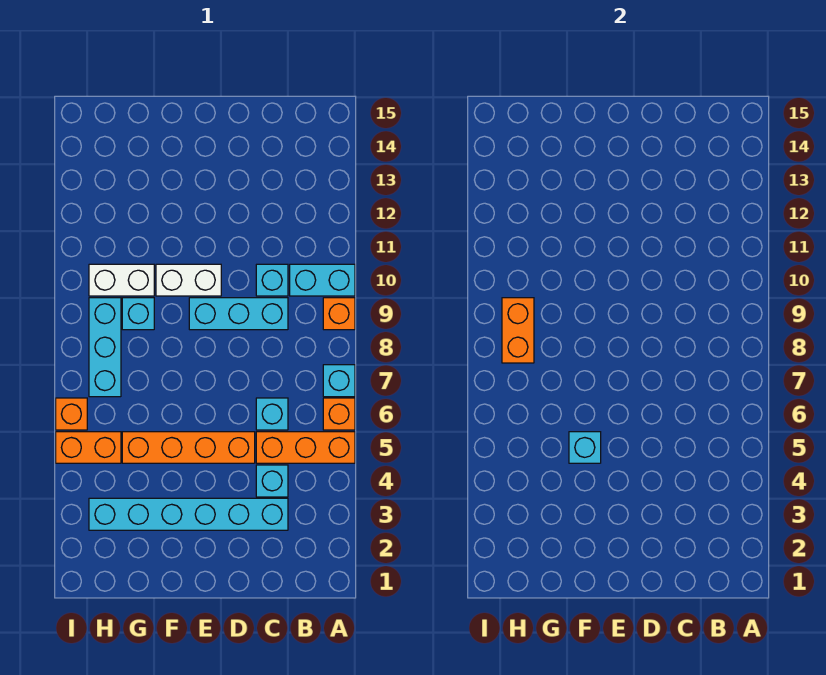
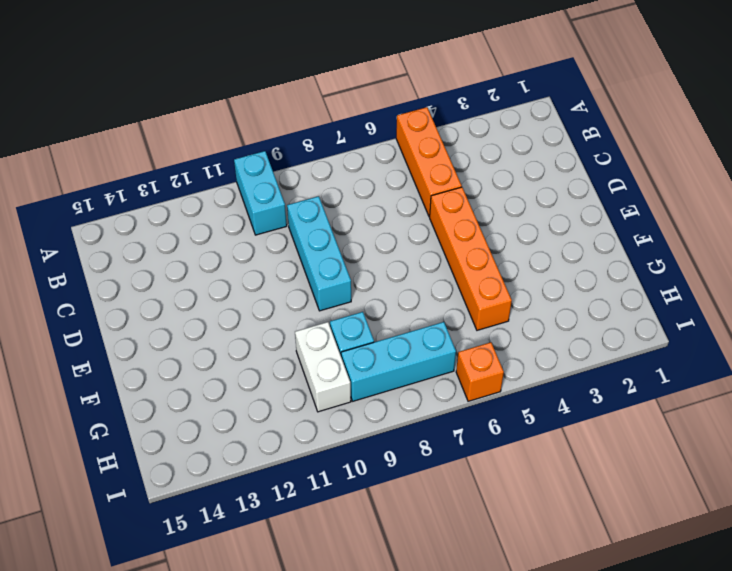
none -> orange 1x1 brick [323,398,355,430]
none -> cyan 1x1 brick [323,365,355,397]
none -> orange 1x1 brick [323,298,355,330]

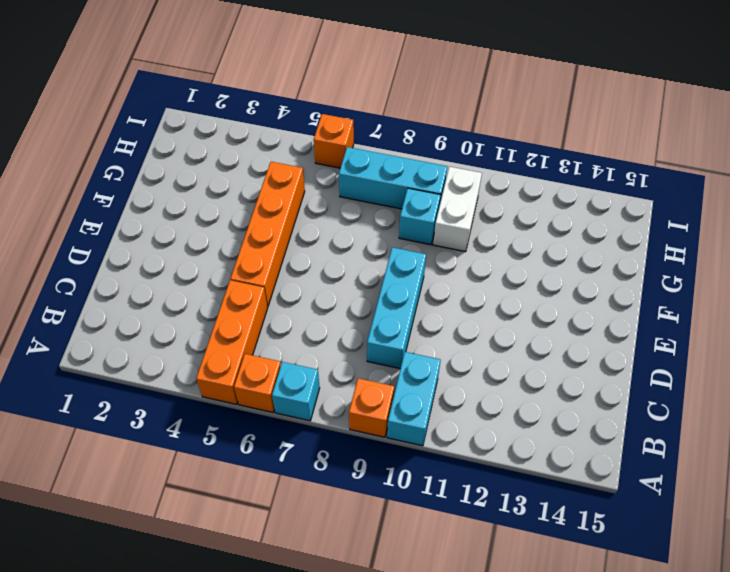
none -> cyan 1x6 brick [89,498,288,530]
none -> cyan 1x1 brick [256,465,288,497]
none -> cyan 1x1 brick [256,398,288,430]

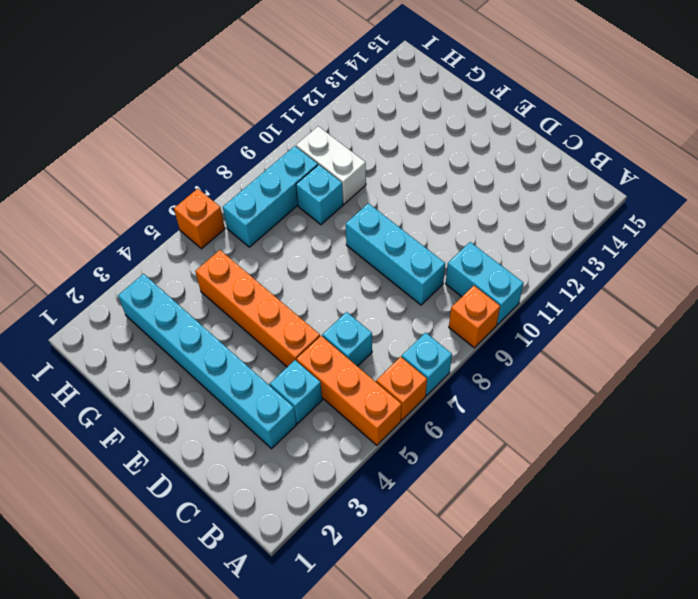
none -> cyan 1x1 brick [256,264,288,296]
none -> white 1x2 brick [156,264,221,296]
none -> orange 1x2 brick [56,432,121,463]

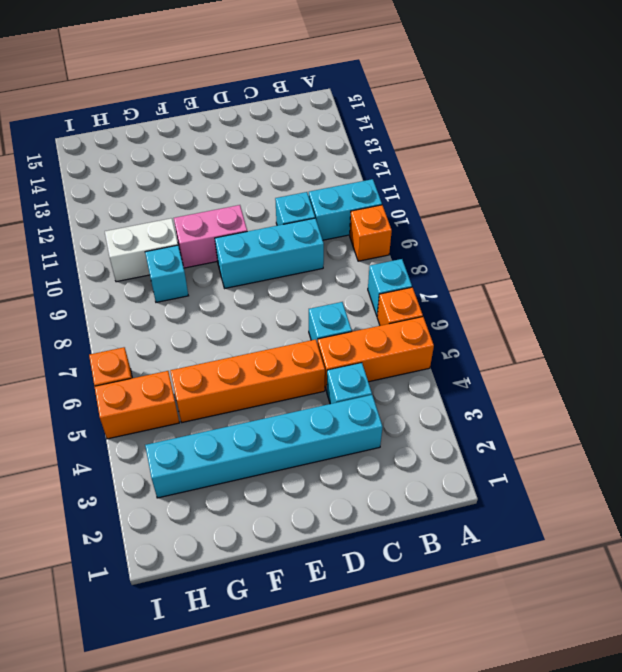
pink 1x2 brick [174,205,247,268] -> white 1x2 brick [156,264,221,296]
none -> cyan 1x3 brick [89,298,121,397]
none -> cyan 1x1 brick [569,432,601,463]
none -> orange 1x2 brick [502,298,534,363]

